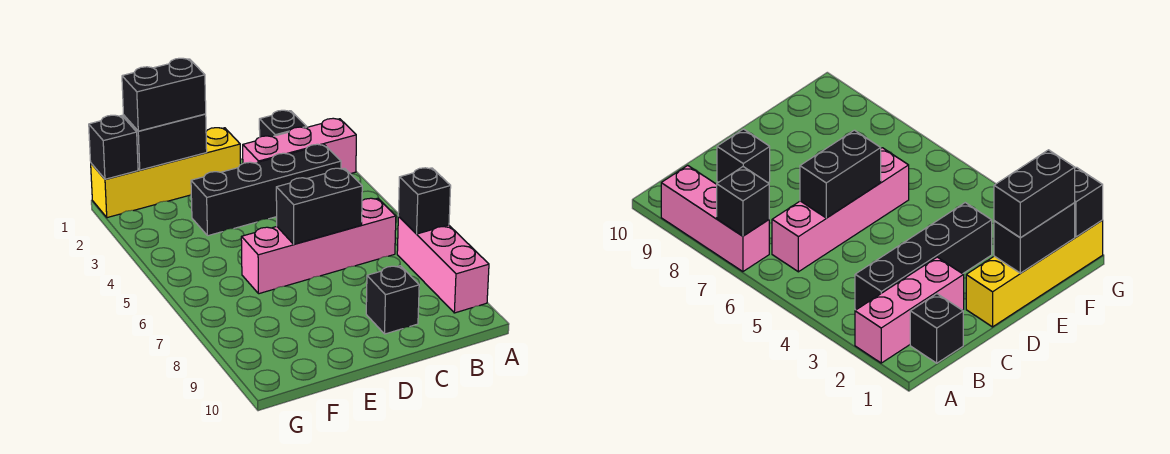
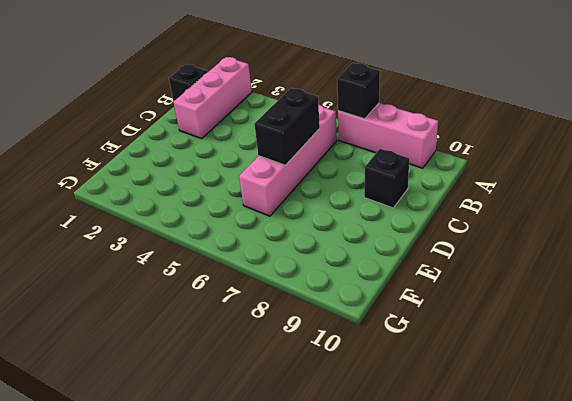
none -> black 1x4 brick [191,144,341,236]
none -> yellow 1x4 brick [91,128,241,218]
none -> black 1x2 brick [124,114,207,170]

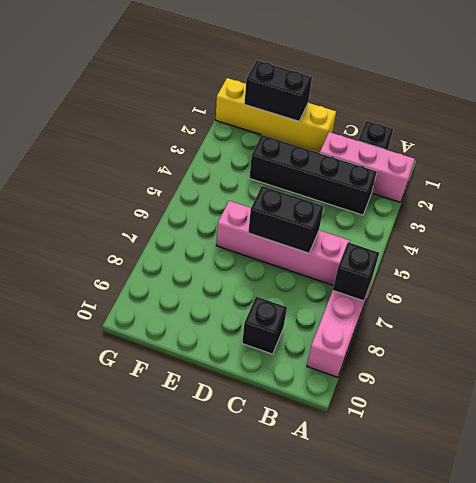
none -> black 1x1 brick [89,115,138,179]
none -> black 1x2 brick [122,58,206,131]

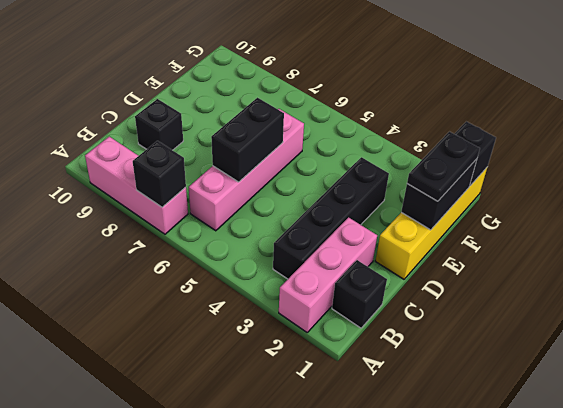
black 1x2 plate [407,132,480,201] -> black 1x2 brick [122,58,206,131]

